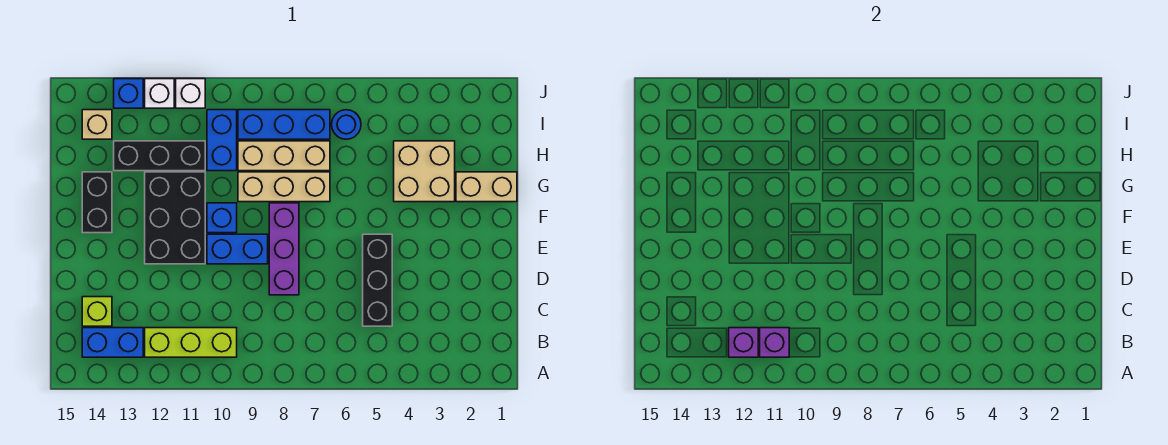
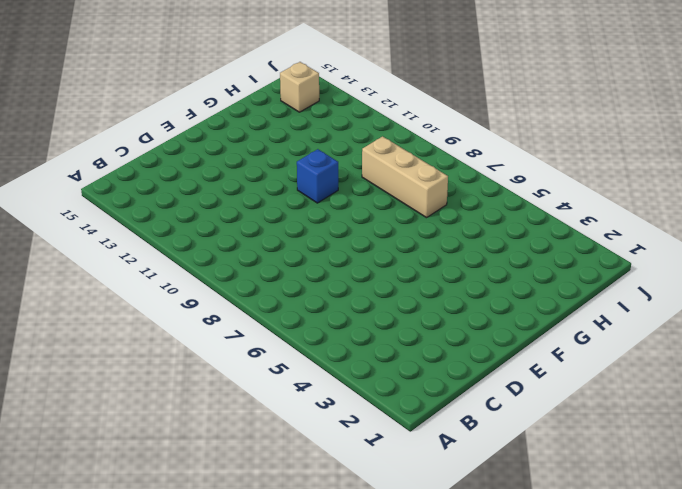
none -> lime 1x3 brick [145,328,237,357]
none -> blue 1x2 brick [82,328,143,357]
none -> black 1x3 brick [363,234,392,326]

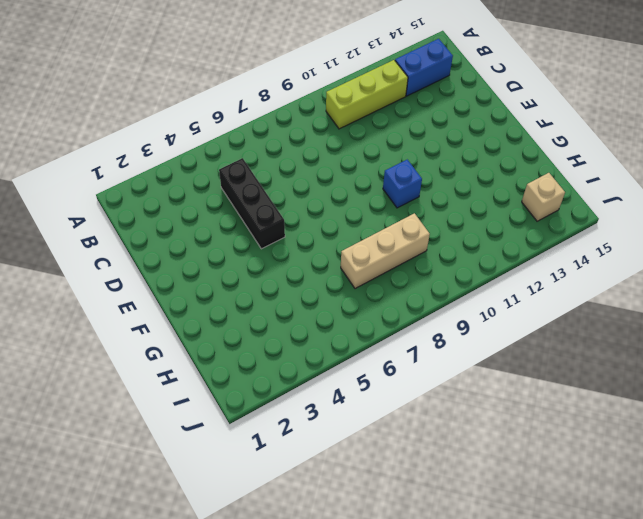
none -> lime 1x1 brick [82,297,112,326]
none -> purple 1x3 brick [269,203,299,295]
none -> blue 1x2 brick [207,234,268,264]

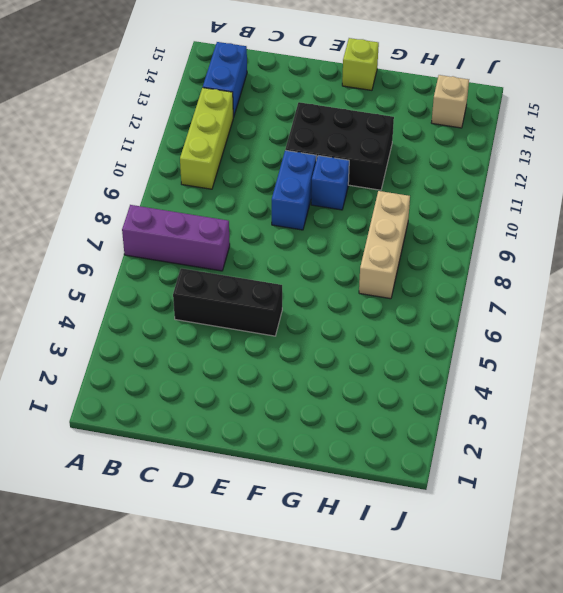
purple 1x3 brick [122,205,230,271] -> purple 1x3 brick moved to [269,203,299,295]
lime 1x1 brick [342,38,379,90] -> lime 1x1 brick moved to [82,297,112,326]
none -> black 1x2 brick [82,172,112,233]
none -> tan 1x2 brick [456,172,517,202]
none -> tan 2x2 brick [394,141,455,202]

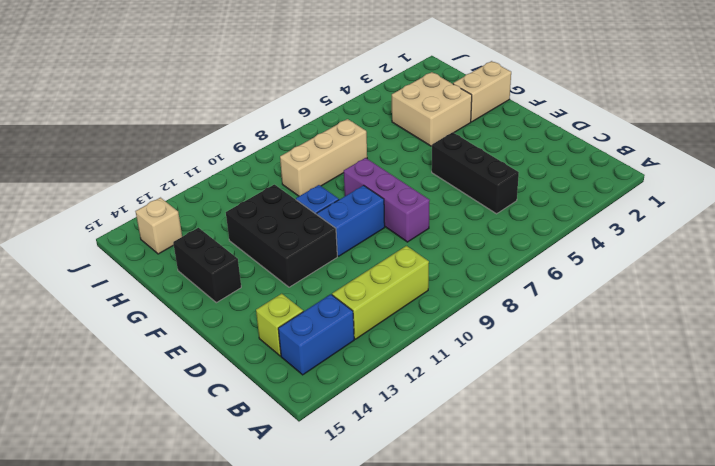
none -> tan 1x3 brick [238,172,330,202]
none -> blue 1x2 brick [207,110,237,171]
none -> black 1x3 brick [114,141,205,171]

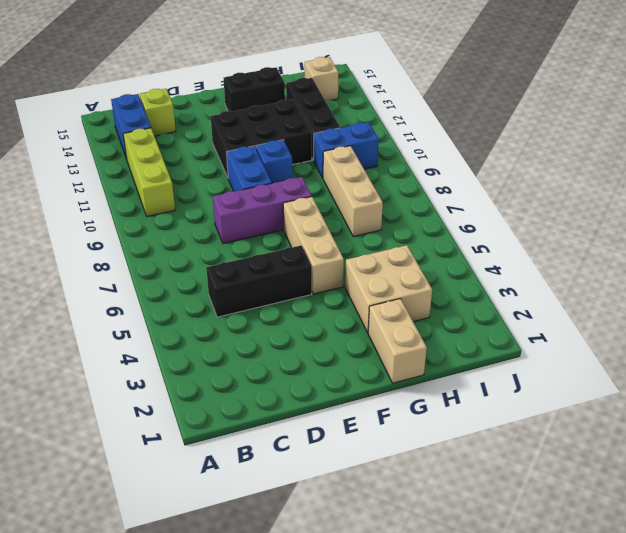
tan 1x3 brick [283,197,344,294] -> tan 1x3 brick moved to [238,172,330,202]
none -> blue 1x1 round brick [332,110,361,139]
none -> blue 1x3 brick [238,110,330,139]
none -> white 1x1 brick [176,79,205,108]

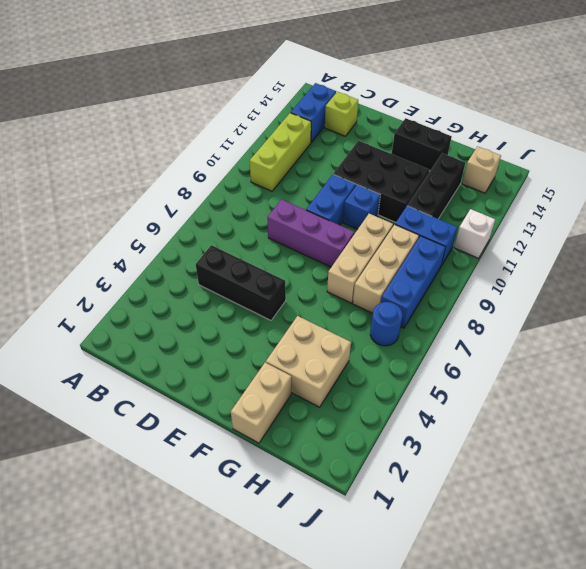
none -> white 1x1 brick [145,79,174,108]
none -> blue 1x1 brick [114,79,143,108]
none -> purple 1x1 brick [760,328,789,357]

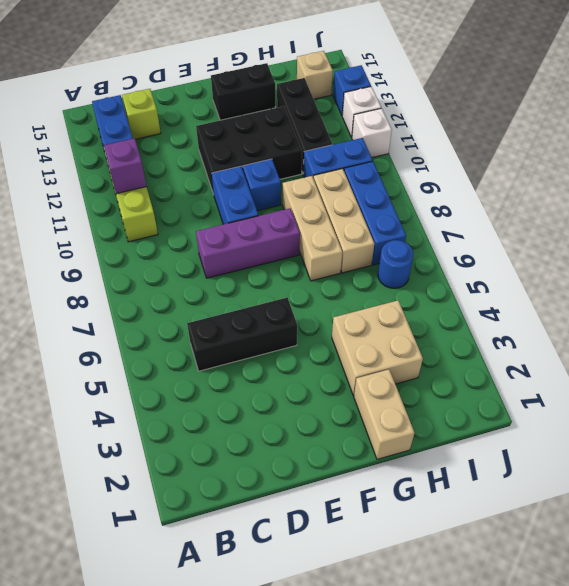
none -> purple 1x1 brick [729,328,758,357]

